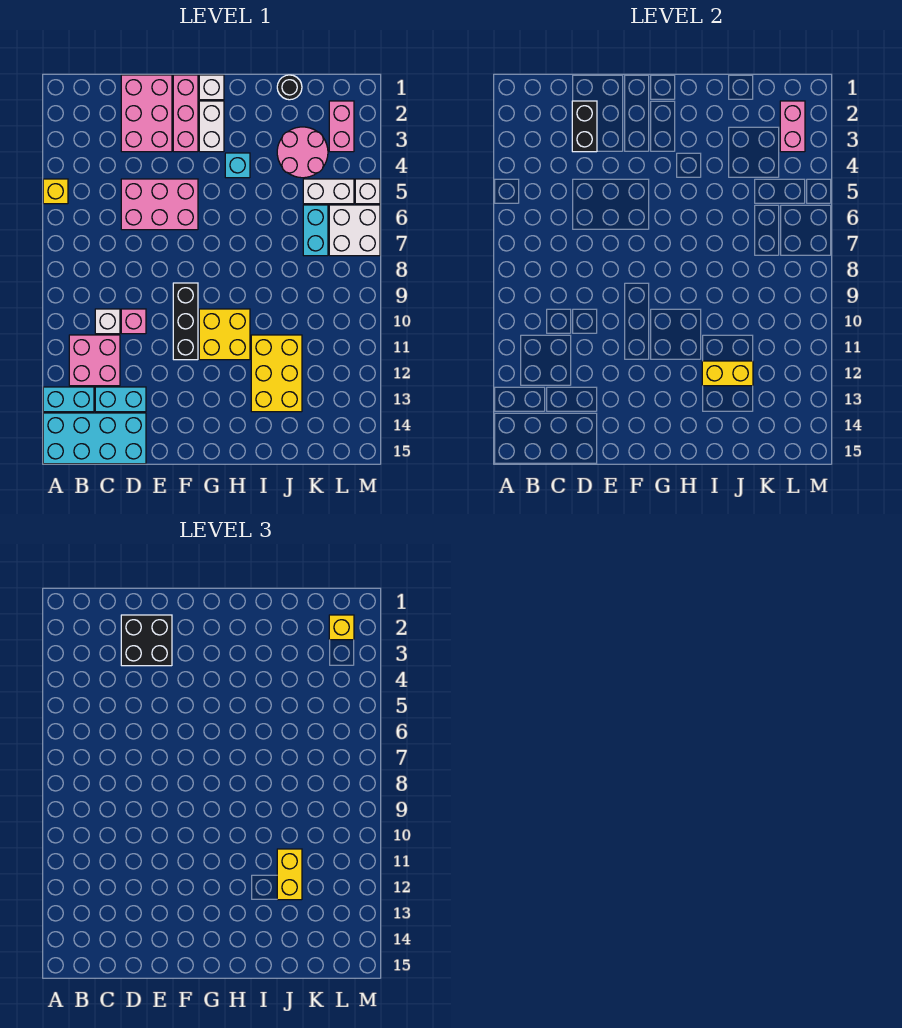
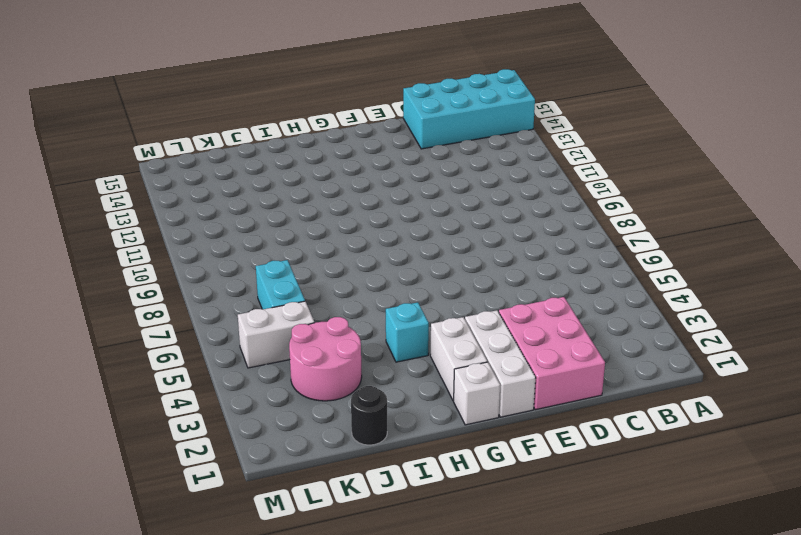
white 1x3 brick [465,310,536,417] -> pink 1x3 brick [173,75,198,152]
none -> yellow 1x1 brick [43,179,68,204]
none -> cyan 1x2 brick [43,387,94,412]
none -> pink 2x2 brick [69,335,120,386]

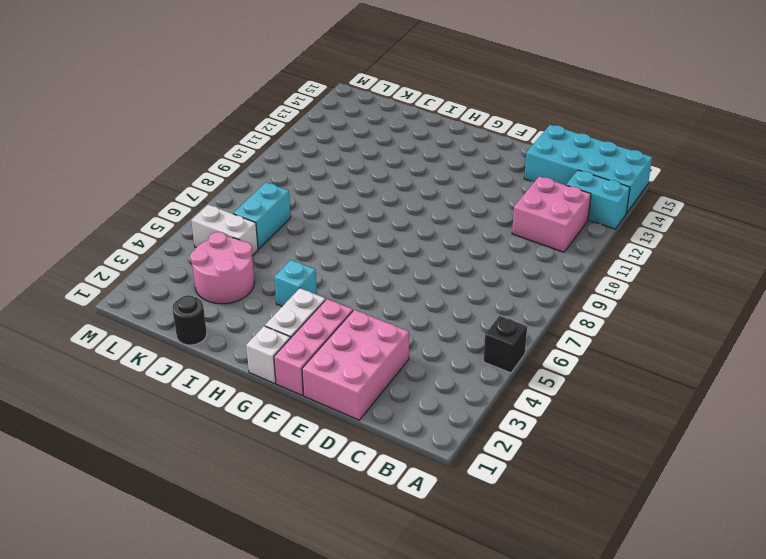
black 1x1 brick [483,316,527,373] -> yellow 1x1 brick [43,179,68,204]
none -> white 1x1 brick [95,309,120,334]
none -> cyan 1x2 brick [95,387,146,412]
none -> pink 2x3 brick [121,179,198,230]

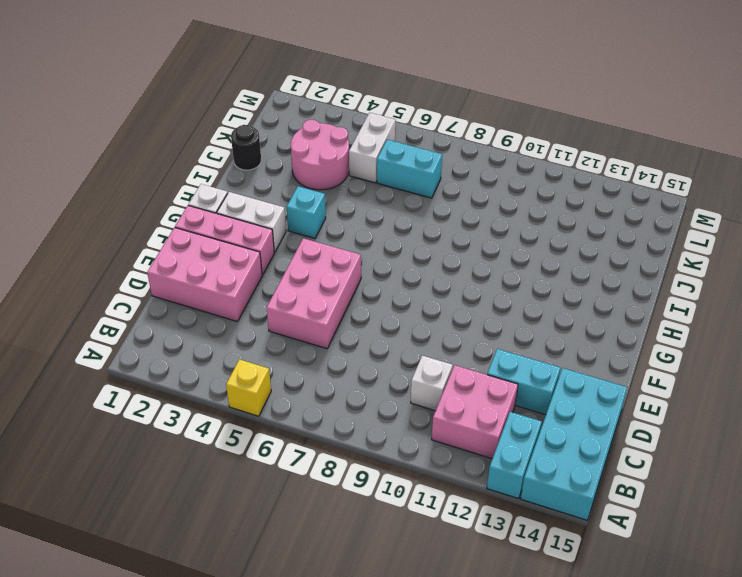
cyan 1x2 brick [487,349,561,415] -> cyan 1x2 brick turned to [95,387,146,412]
none -> pink 1x1 brick [121,309,146,334]
none -> black 1x3 brick [173,283,198,360]
none -> yellow 2x2 brick [199,309,250,360]

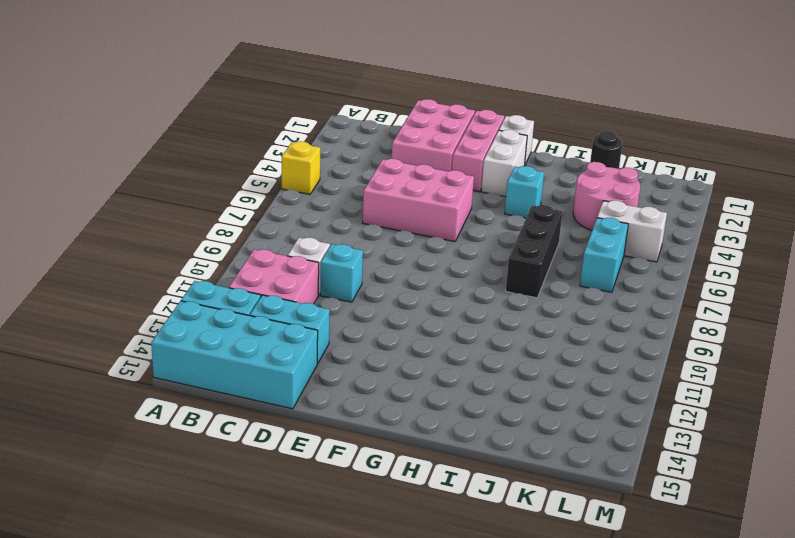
cyan 1x1 brick [320,244,363,302] -> pink 1x1 brick [121,309,146,334]
black 1x3 brick [506,205,562,298] -> black 1x3 brick moved to [173,283,198,360]
none -> yellow 2x2 brick [199,309,250,360]
none -> yellow 2x3 brick [251,335,302,412]
none -> pink 1x2 brick [329,101,354,152]

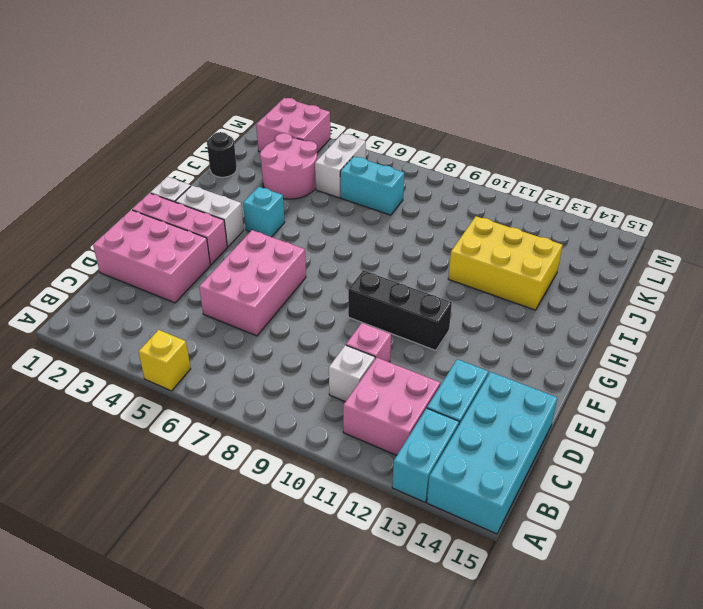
pink 2x2 brick [256,98,330,152] -> pink 1x2 brick [329,101,354,152]
none -> yellow 2x2 brick [199,309,250,360]
none -> white 2x2 brick [329,205,380,256]
none -> white 1x1 brick [355,179,380,204]

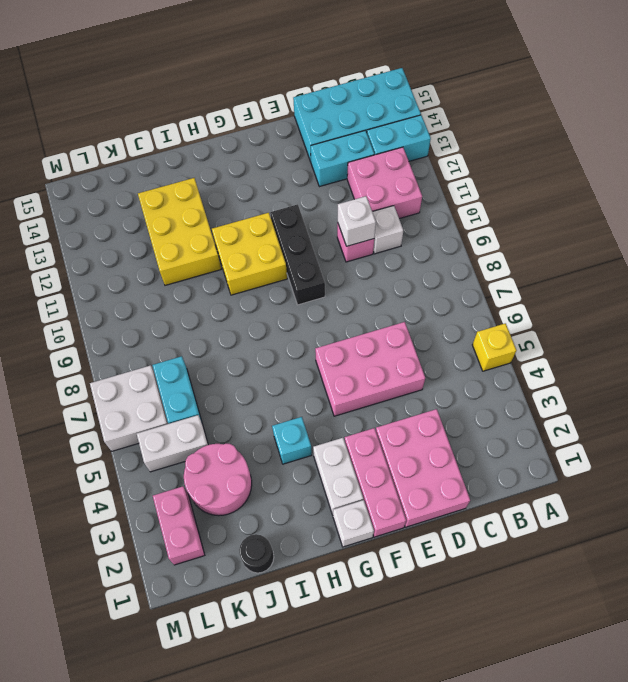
white 1x1 brick [337,196,376,246] -> white 1x1 brick moved to [355,179,380,204]
none -> black 1x2 brick [572,101,597,152]
none -> yellow 1x2 brick [702,361,753,386]
none -> pink 1x2 brick [780,101,805,152]

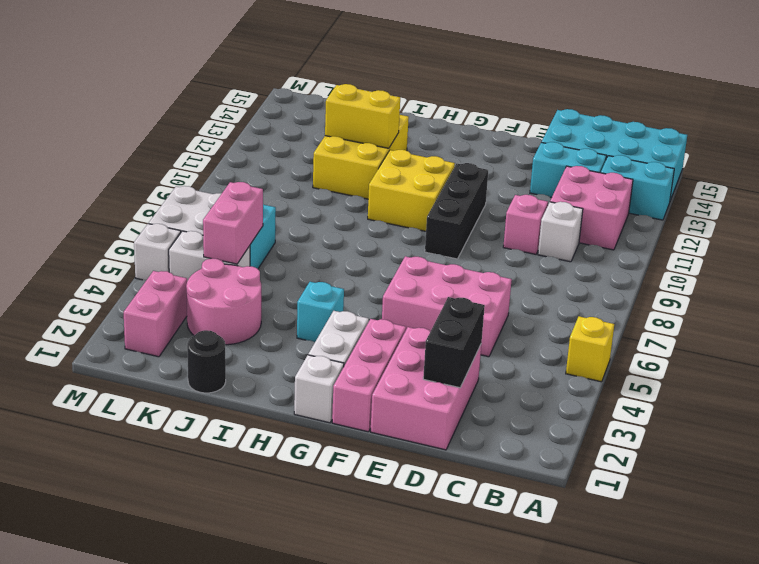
pink 1x2 brick [203,182,263,264] -> pink 1x2 brick moved to [780,101,805,152]
none -> black 2x2 brick [121,615,172,666]
none -> yellow 1x2 brick [277,849,302,900]
none -> yellow 1x1 brick [329,615,354,640]

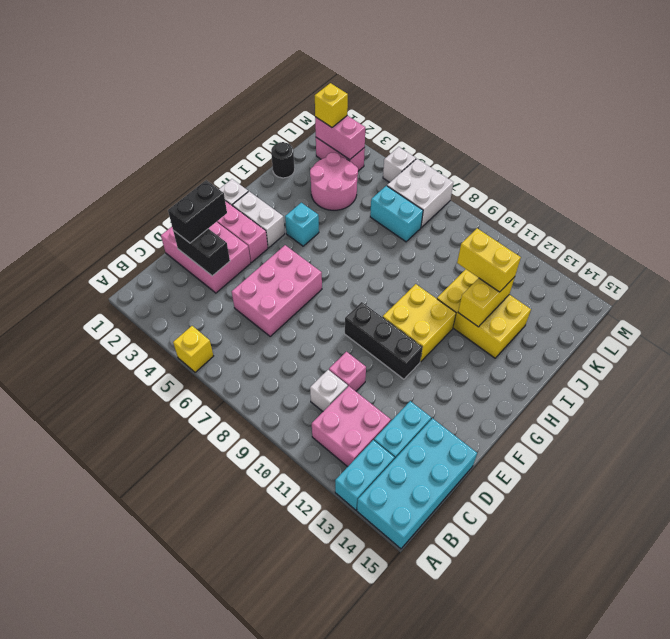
black 1x2 brick [168,180,227,243] -> black 2x2 brick [121,615,172,666]
none -> white 1x2 brick [303,179,354,204]

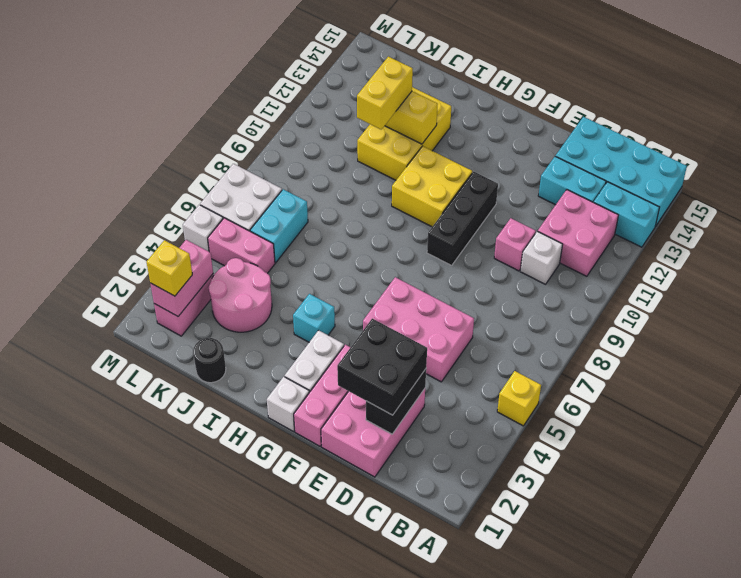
pink 1x2 brick [208,218,275,273] -> white 1x2 brick [303,179,354,204]

